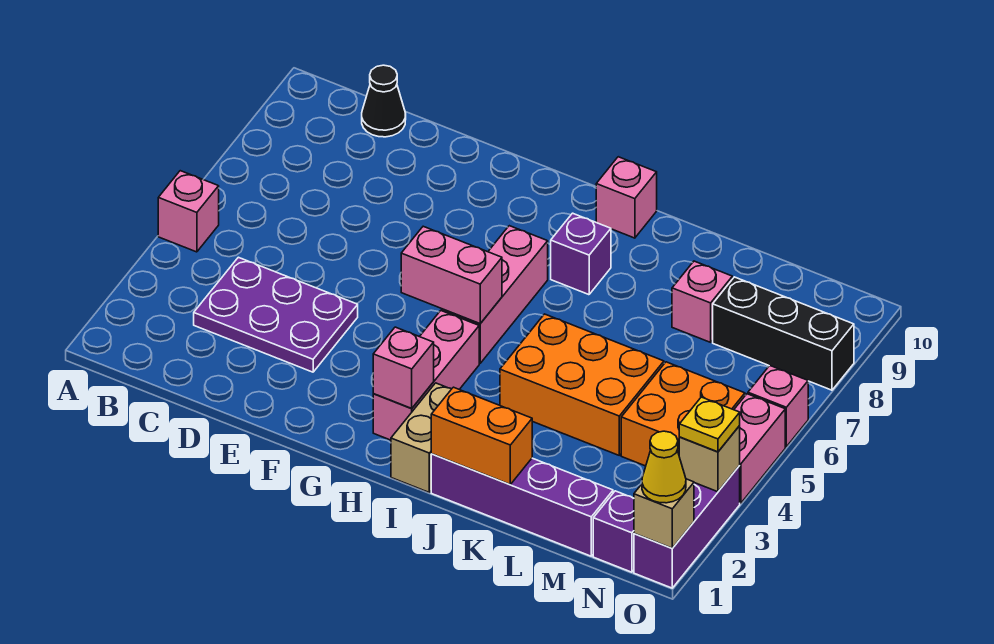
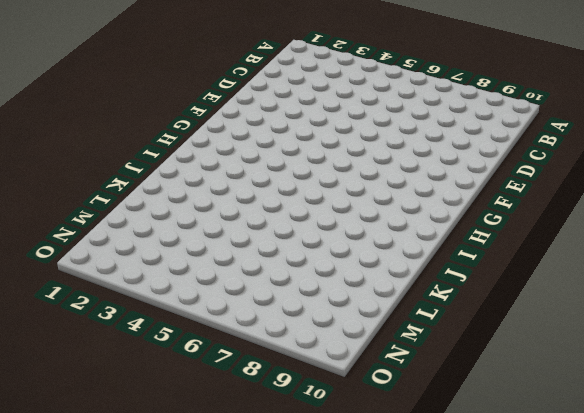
none -> pink 1x1 brick [158,171,219,252]
none -> purple 2x3 plate [194,257,358,372]
none -> black 1x1 cone [362,65,406,137]

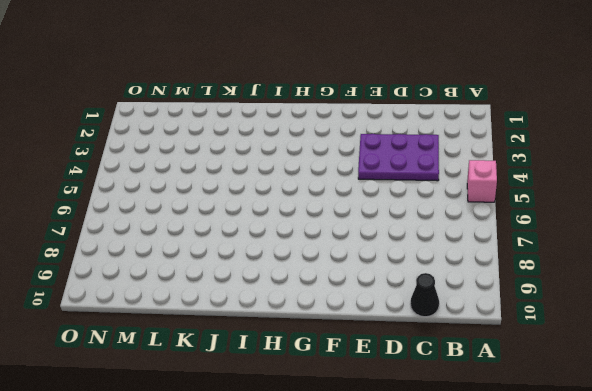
none -> pink 1x3 brick [373,311,479,440]
none -> pink 1x3 brick [442,226,548,363]
none -> tan 1x2 brick [391,383,451,492]

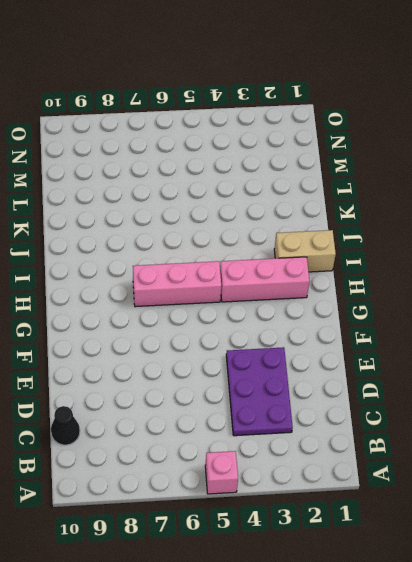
none -> purple 1x1 brick [551,213,611,295]
none -> pink 1x1 brick [596,157,657,238]
none -> purple 1x4 brick [431,454,613,556]

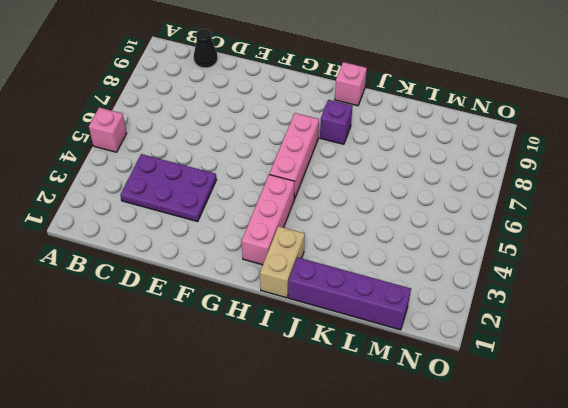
none -> orange 2x3 brick [500,314,664,455]
none -> pink 1x1 brick [672,261,732,342]
none -> orange 2x2 brick [621,362,745,466]

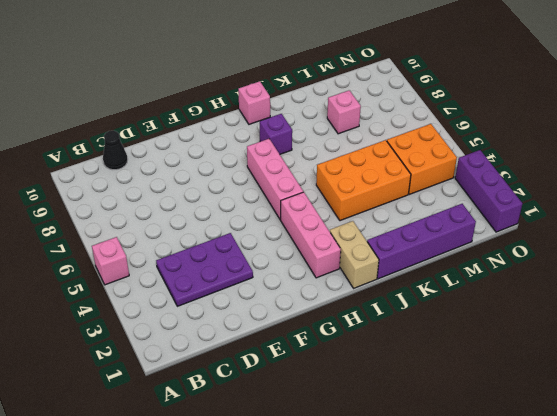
none -> black 1x3 brick [713,277,854,390]
none -> purple 1x1 brick [593,491,634,572]
none -> pink 1x2 brick [734,394,785,503]

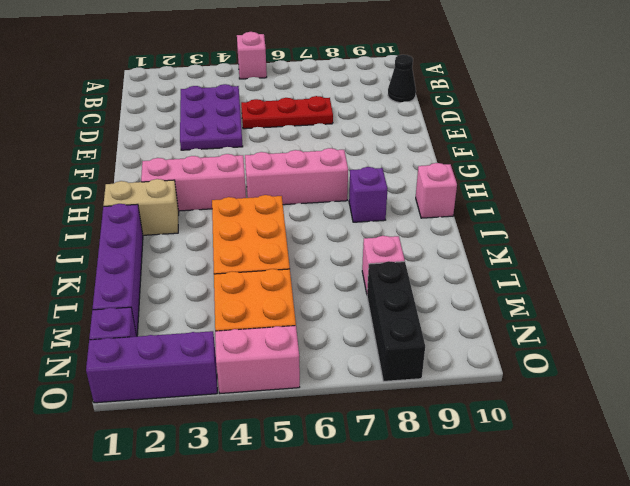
red 1x3 plate [241,96,333,129] -> none
none -> pink 1x1 brick [748,366,808,447]
none -> pink 1x2 brick [401,226,502,323]
none -> pink 1x1 brick [373,327,434,408]

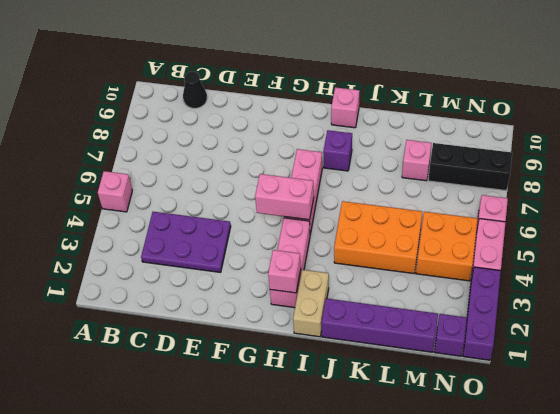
none -> orange 1x2 brick [431,387,532,484]
none -> tan 1x1 brick [634,479,694,548]
none -> tan 1x1 brick [679,426,740,492]

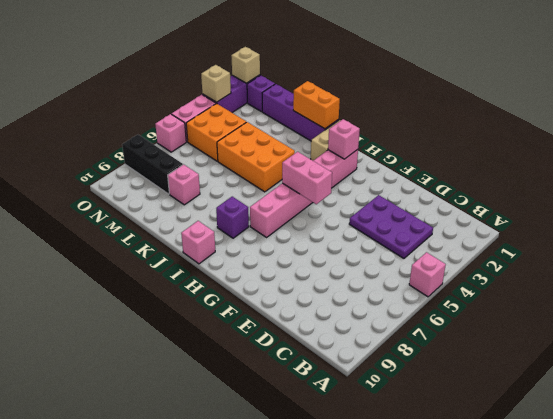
none -> black 1x1 cone [362,65,406,137]
none -> yellow 1x1 cone [642,431,686,503]
none -> yellow 1x1 plate [679,397,740,452]

